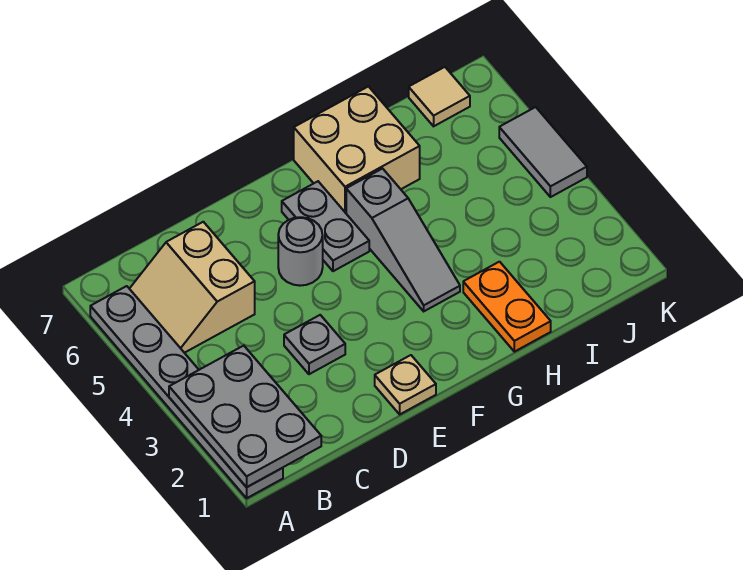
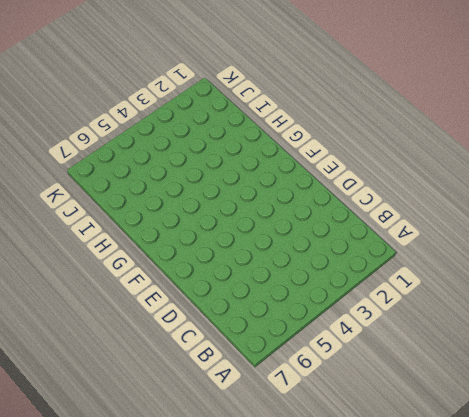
none -> grey 1x6 plate [90,286,283,498]
none -> tan 2x2 slope [129,222,255,353]
none -> grey 1x1 plate [284,315,345,374]

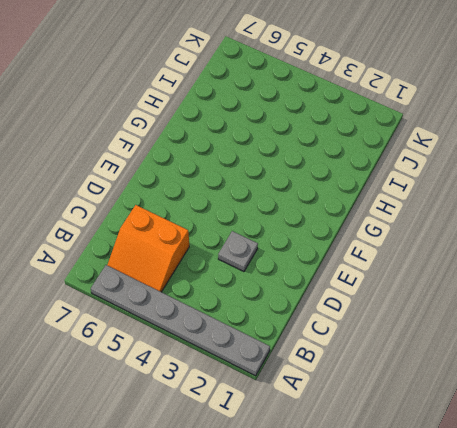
orange 2x2 slope [107,205,189,292] -> tan 2x2 slope [129,222,255,353]
none -> tan 1x1 plate [375,355,436,414]
none -> grey 1x1 round brick [278,217,323,286]
none -> grey 1x2 plate [282,181,369,271]

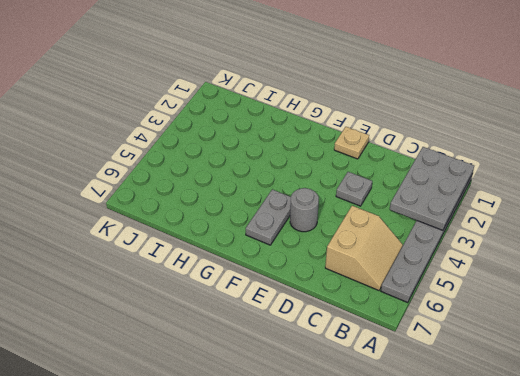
none -> grey 1x3 slope [346,169,460,311]
none -> tan 2x2 brick [294,86,420,213]
none -> orange 1x2 plate [463,262,551,352]

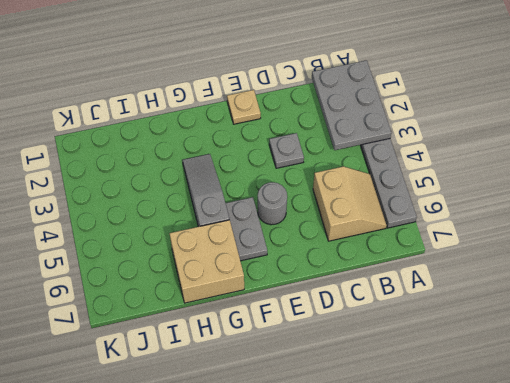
none -> orange 1x2 plate [463,262,551,352]
none -> tan 1x1 tile [409,67,470,126]
none -> grey 1x2 tile [499,107,587,197]

